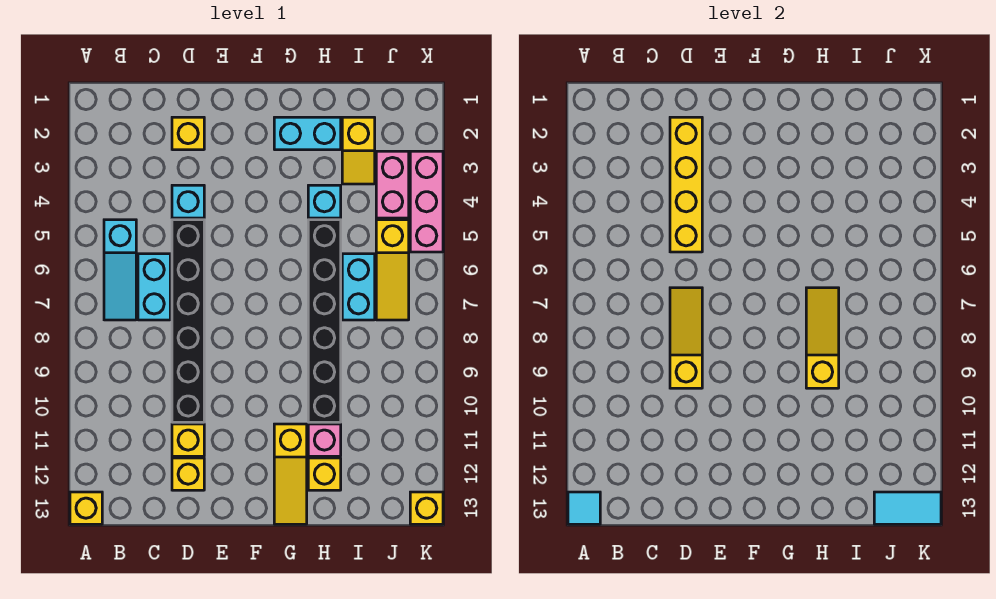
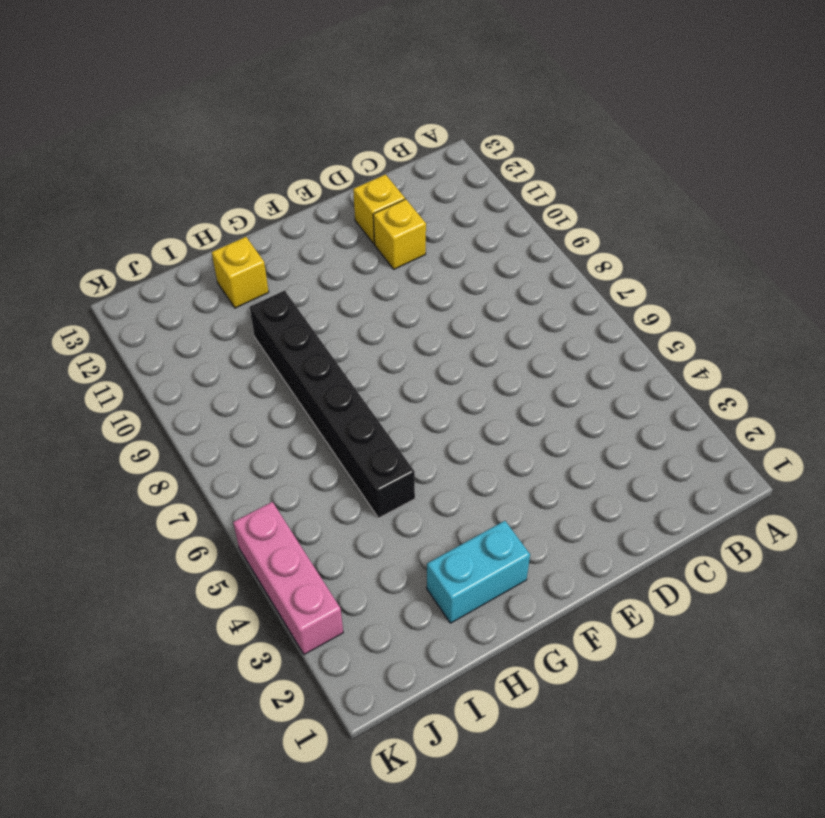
none -> yellow 1x1 brick [70,492,102,524]
none -> cyan 1x3 slope [104,220,136,320]
none -> cyan 1x2 brick [138,254,170,320]

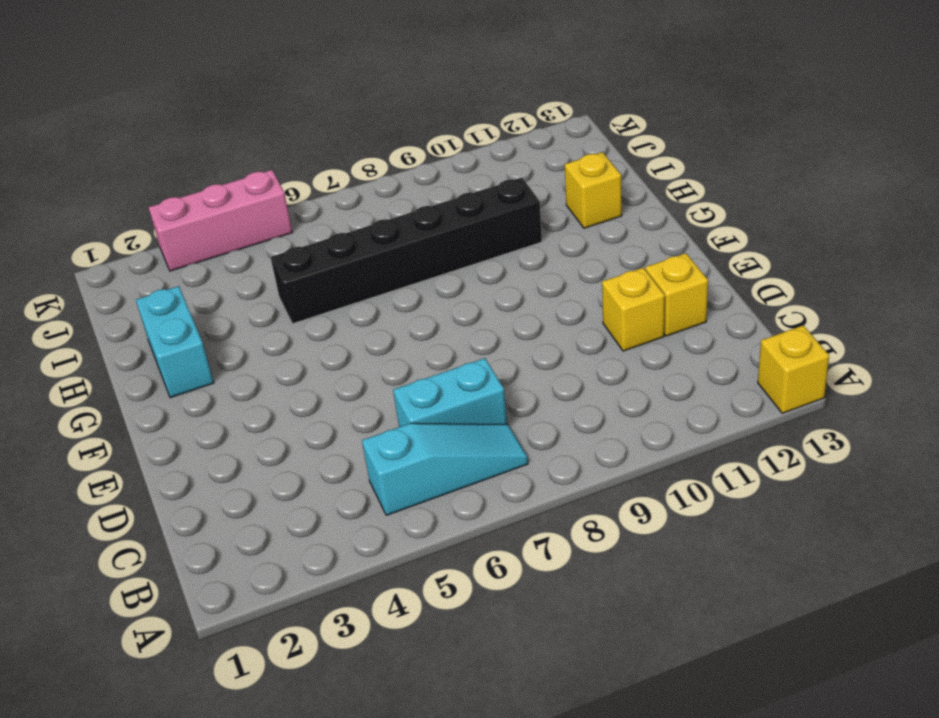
none -> yellow 1x1 brick [172,117,204,150]
none -> cyan 1x1 brick [172,185,204,218]
none -> black 1x6 brick [172,220,204,422]

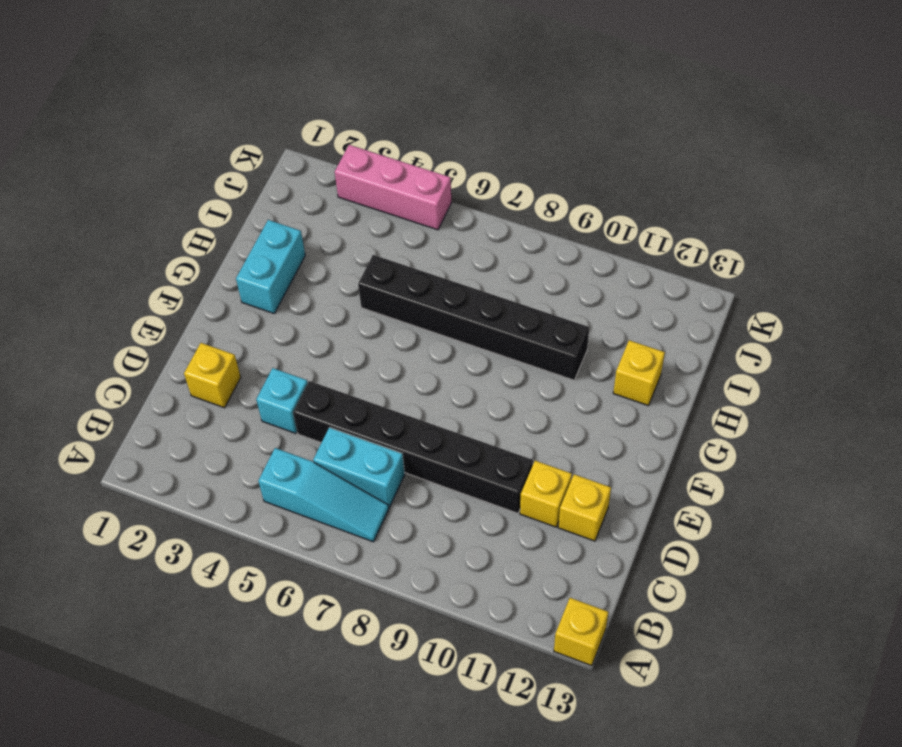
none -> yellow 1x3 slope [274,424,307,524]
none -> cyan 1x1 brick [308,185,341,218]
none -> pink 1x1 brick [308,424,341,456]

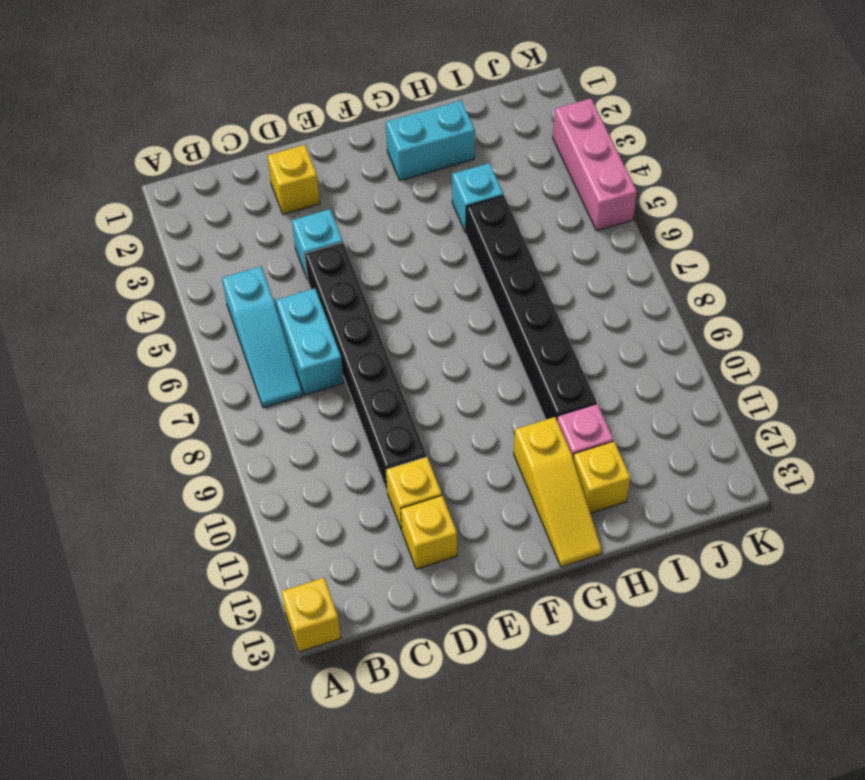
none -> yellow 1x2 slope [342,117,375,184]
none -> cyan 1x2 brick [342,254,375,320]
none -> pink 1x2 brick [376,151,409,218]

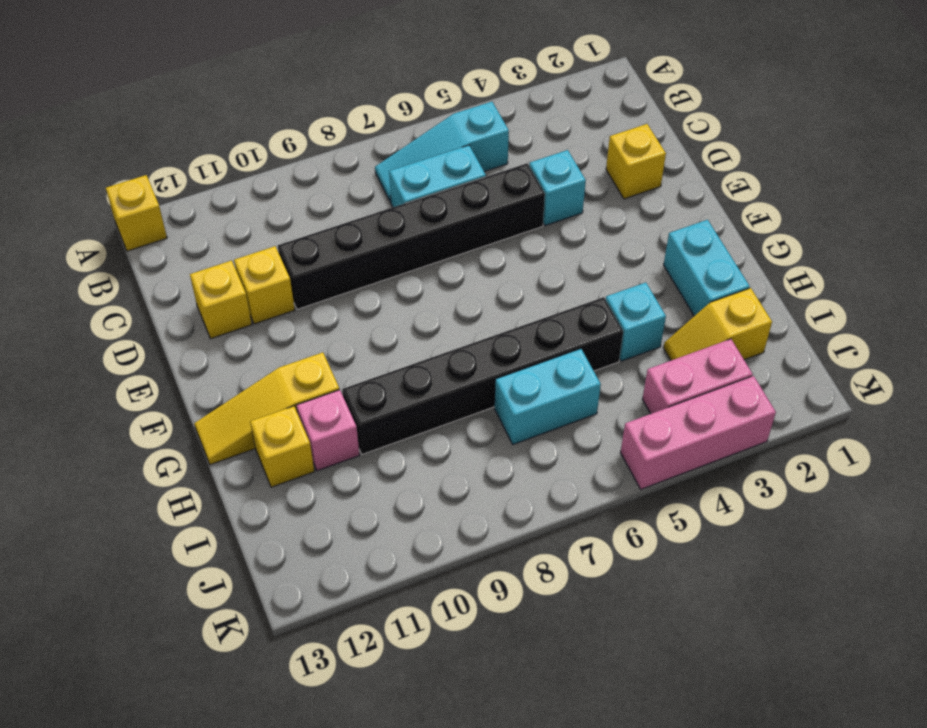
none -> yellow 1x3 slope [376,220,409,320]
none -> yellow 1x1 brick [410,492,443,524]
none -> cyan 1x1 tile [568,492,600,524]

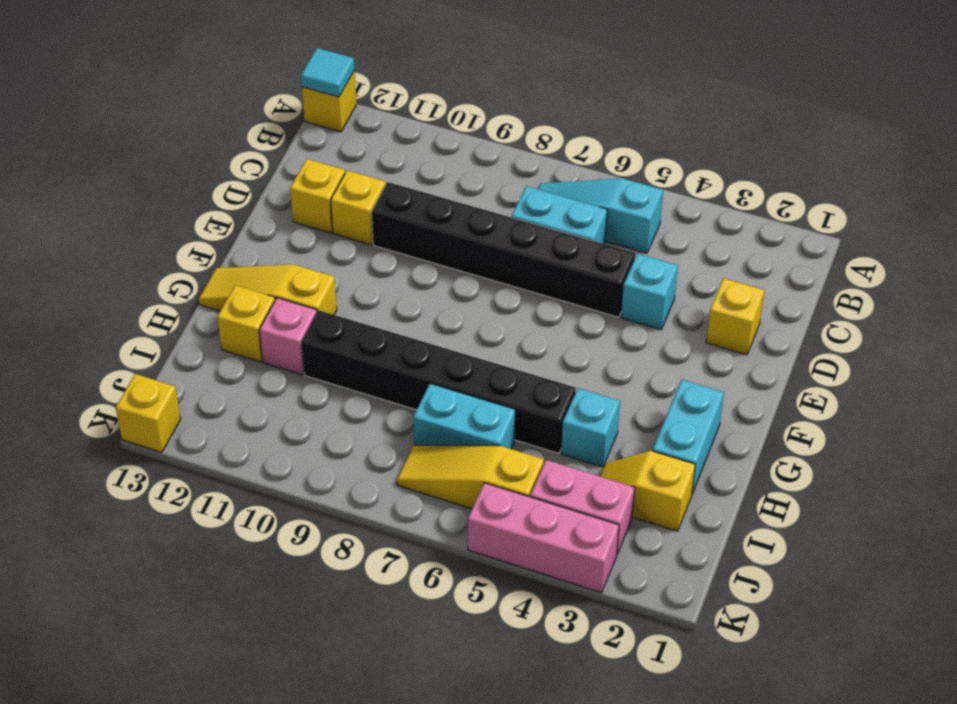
none -> yellow 1x4 brick [670,117,702,252]
none -> yellow 1x3 slope [670,288,702,388]
none -> yellow 1x3 slope [806,288,839,388]

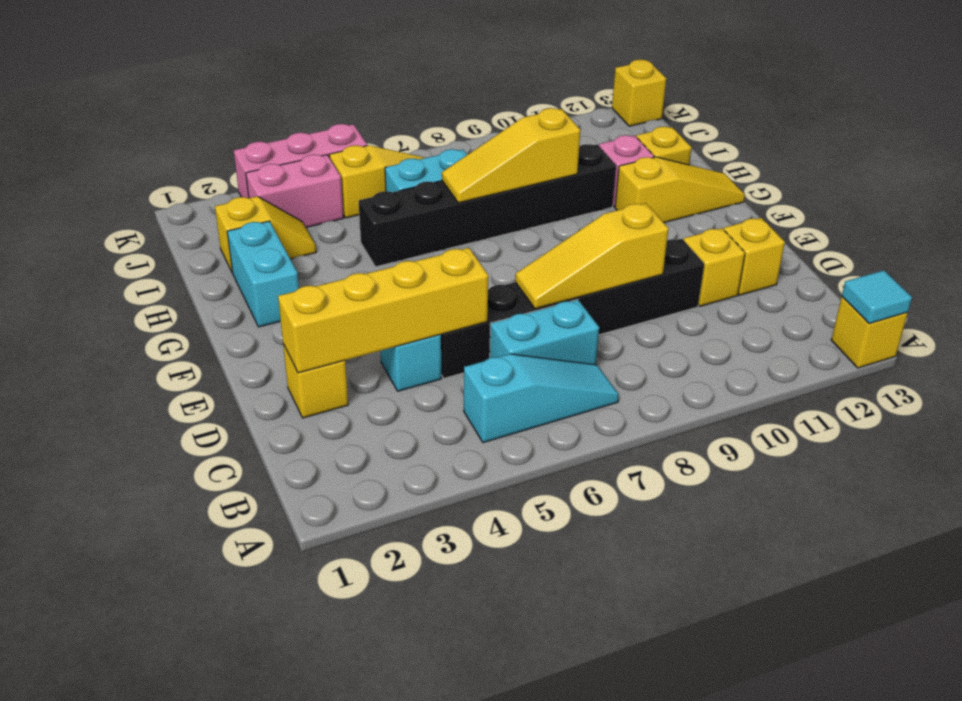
none -> cyan 1x1 brick [308,185,341,218]
none -> cyan 1x2 tile [874,492,941,524]

